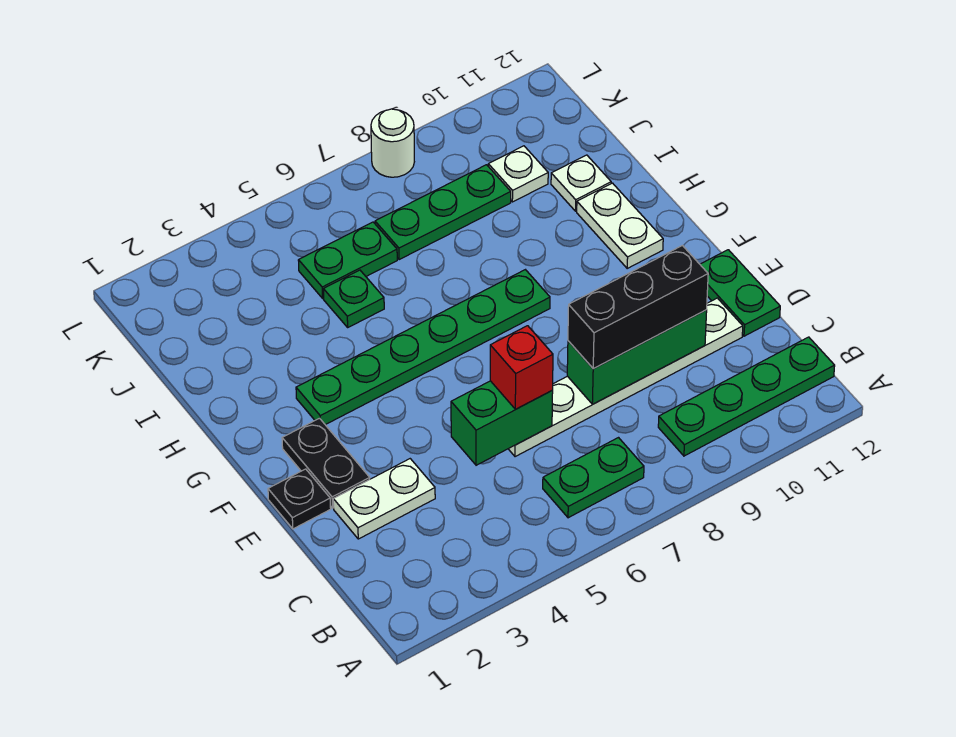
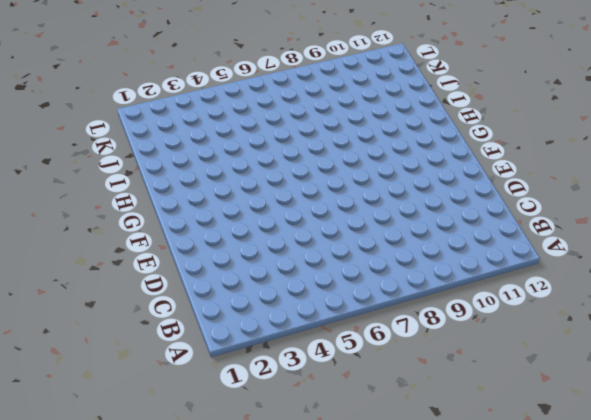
none -> green 1x2 plate [543,438,644,518]
none -> green 1x4 plate [658,337,835,456]
none -> white 1x2 plate [333,459,435,539]

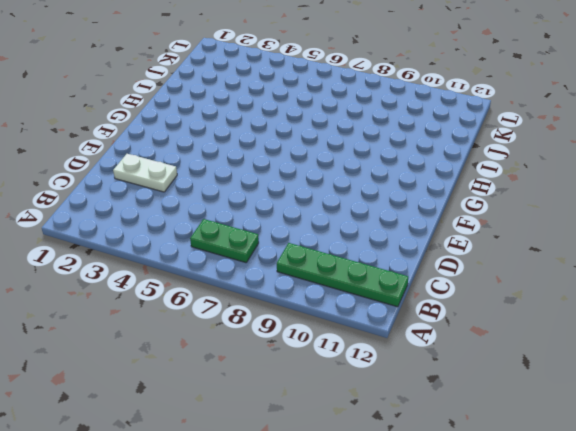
none -> white 1x6 plate [509,298,743,457]
none -> green 1x2 plate [700,250,780,336]
none -> black 1x1 plate [268,469,331,529]

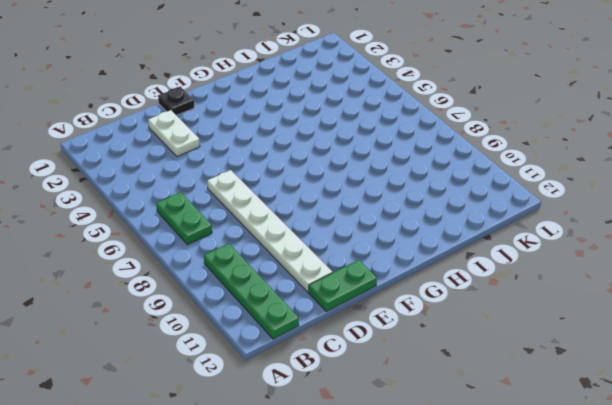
none -> black 1x2 plate [282,418,370,508]
none -> green 1x6 plate [296,270,550,425]
none -> white 1x2 plate [577,183,663,268]

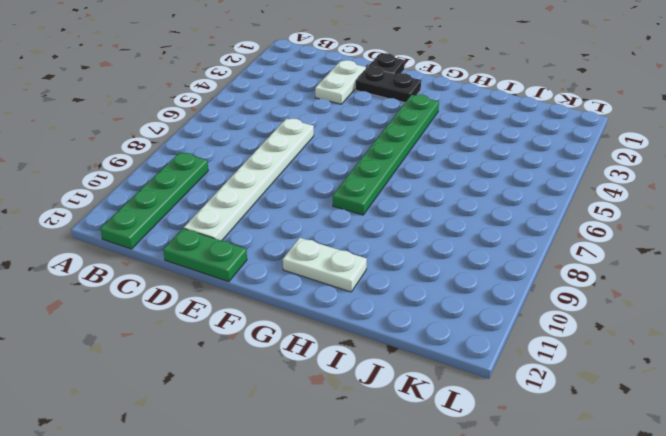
none -> green 1x2 plate [543,438,644,518]
none -> green 1x1 plate [323,270,384,327]
none -> white 1x1 plate [551,155,611,211]

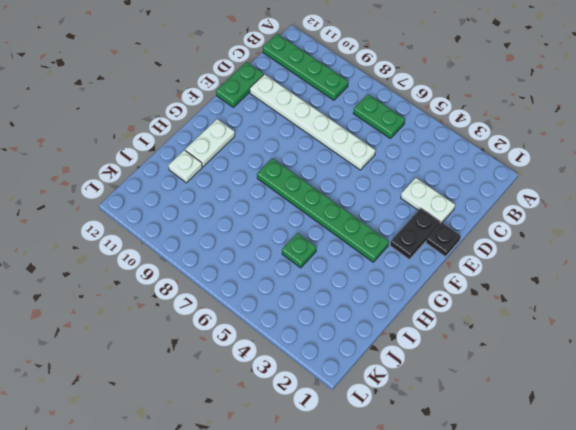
none -> green 1x2 plate [298,222,397,298]
none -> green 1x3 plate [375,165,511,260]
none -> white 1x1 plate [488,146,548,202]

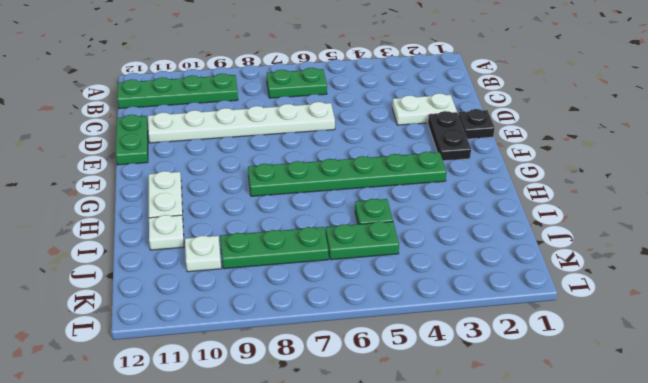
none -> white 1x1 round brick [371,109,414,177]
none -> green 1x2 brick [451,381,553,465]
none -> green 1x3 brick [567,310,707,404]

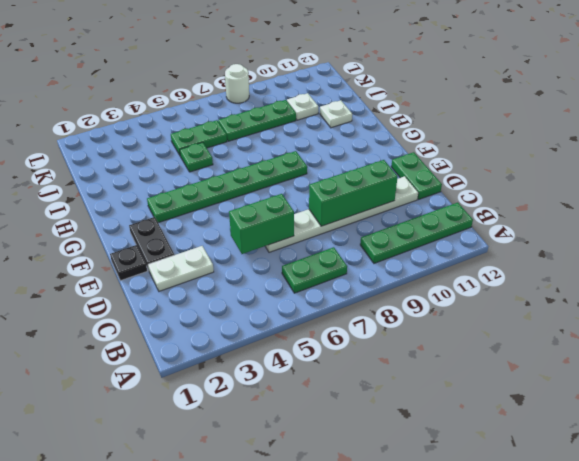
none -> white 1x2 plate [577,183,663,268]
none -> red 1x1 brick [490,326,553,409]
none -> black 1x3 brick [568,246,708,369]

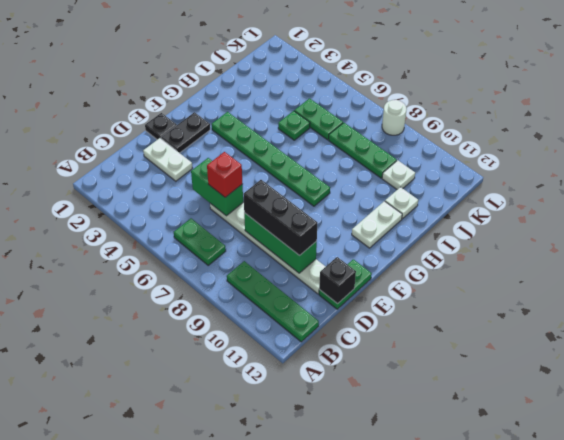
black 1x1 brick [319,257,356,304] -> none

